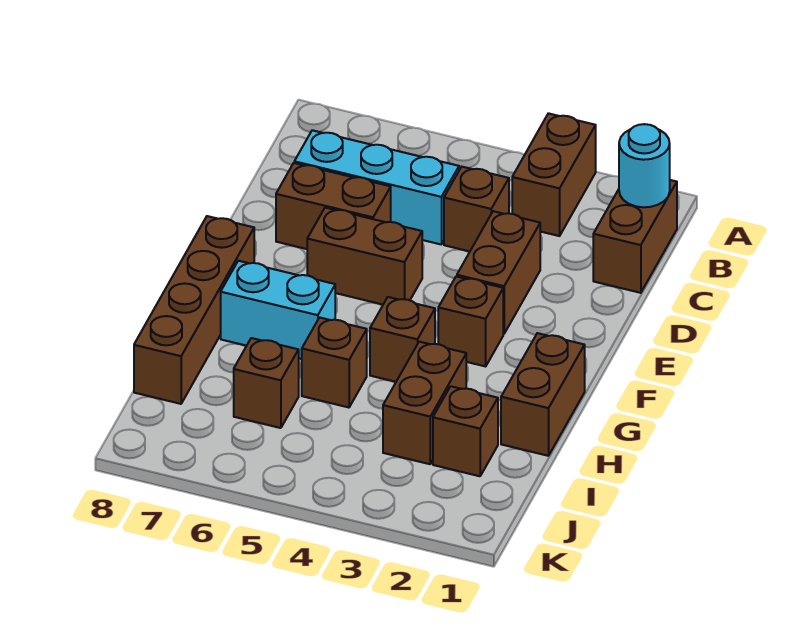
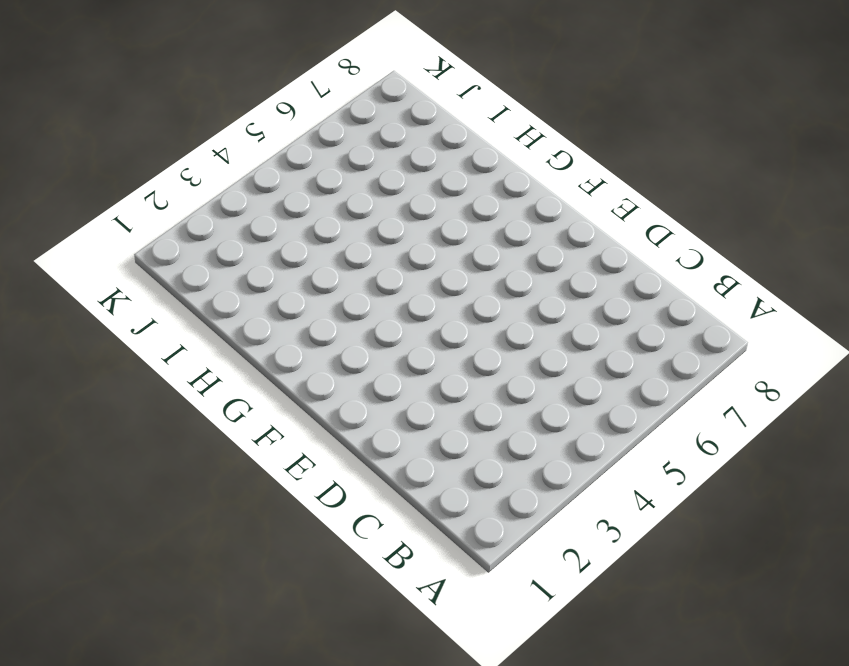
none -> brown 1x2 brick [512,113,596,236]
none -> brown 1x2 brick [593,180,677,293]
none -> brown 1x1 brick [444,167,509,251]

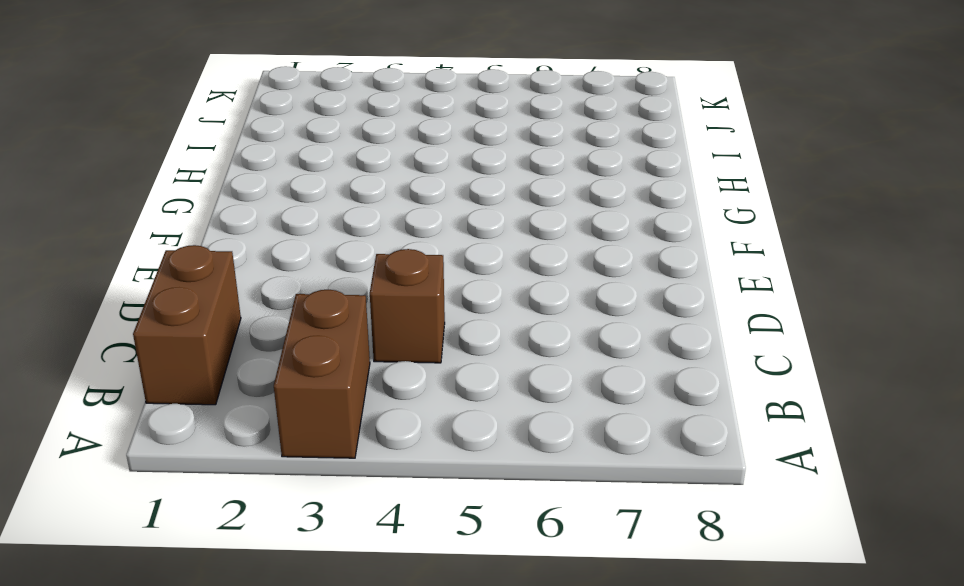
none -> cyan 1x3 brick [294,130,459,244]
none -> brown 1x2 brick [457,211,540,334]
none -> brown 1x2 brick [276,163,391,249]

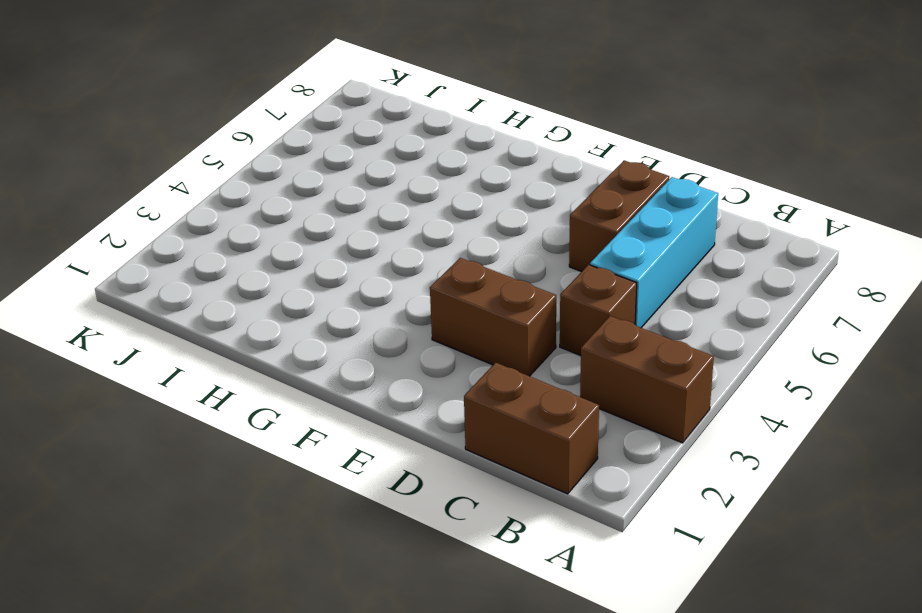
none -> brown 1x2 brick [307,208,422,304]
none -> brown 1x1 brick [438,276,503,366]
none -> brown 1x4 brick [134,216,254,404]

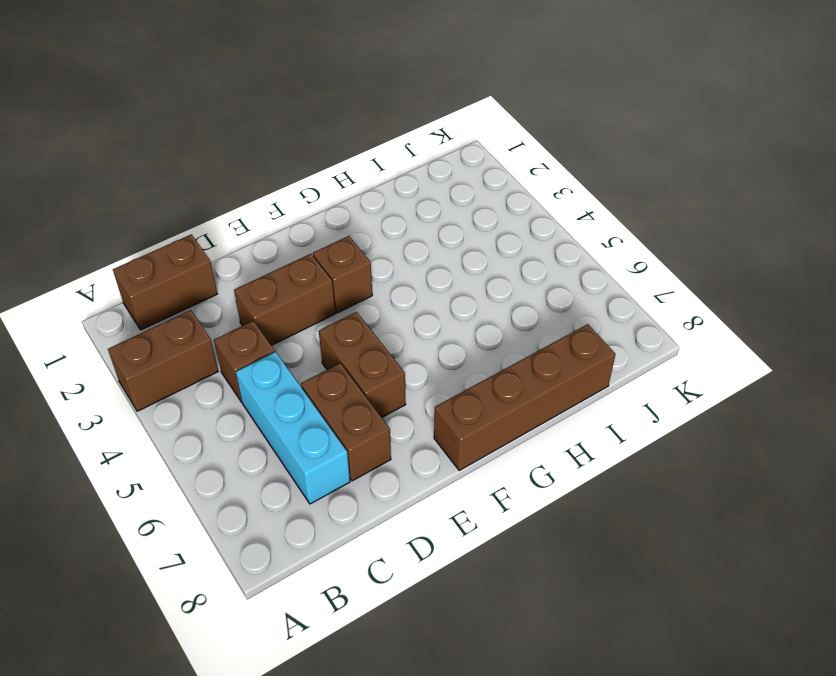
none -> brown 1x2 brick [501,333,585,456]
none -> brown 1x1 brick [370,297,435,382]
none -> cyan 1x2 brick [221,261,335,359]

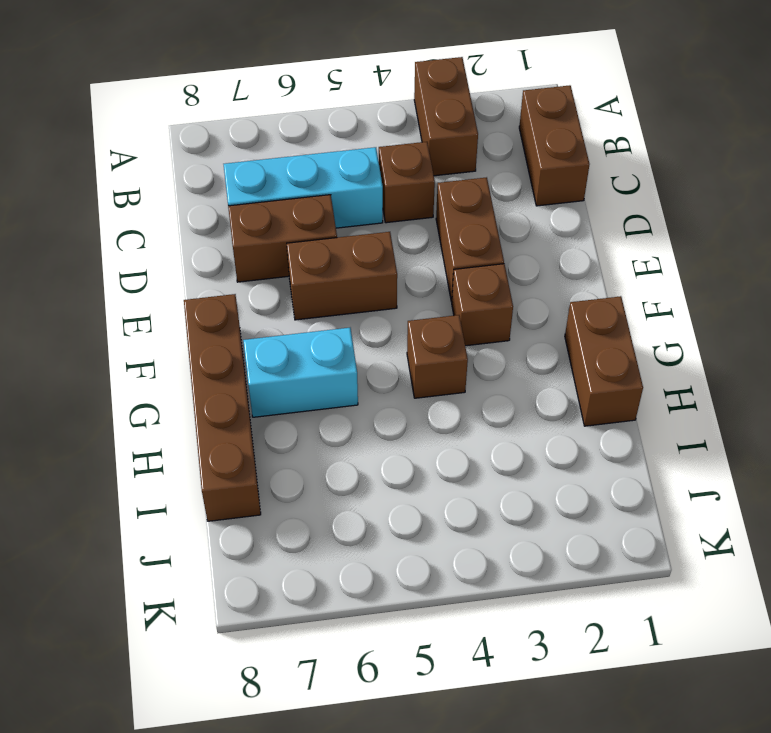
none -> brown 1x2 brick [383,342,466,464]
none -> brown 1x1 brick [302,317,367,407]
none -> brown 1x1 brick [433,386,498,476]

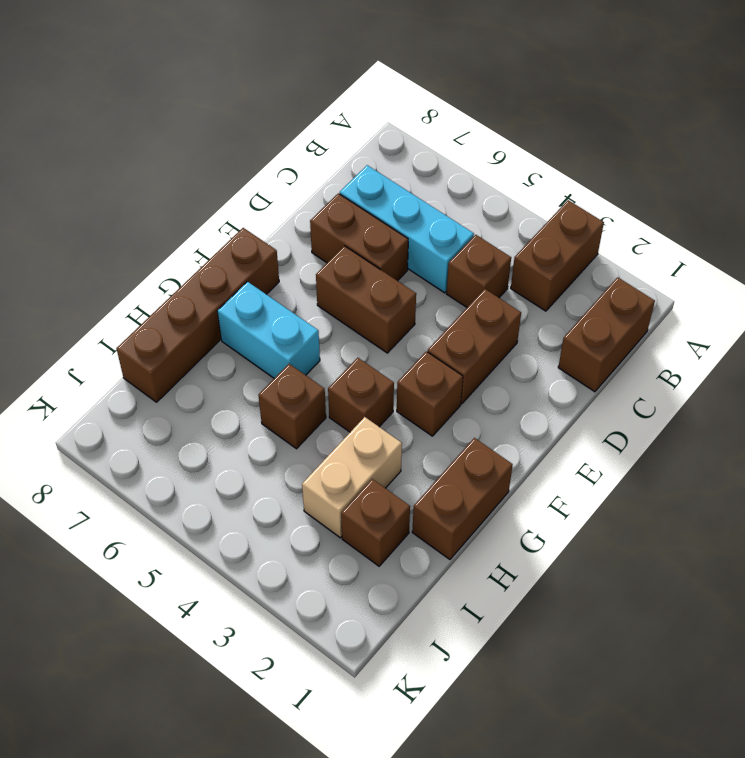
tan 1x2 brick [302,417,402,538] -> brown 1x2 brick [383,342,466,464]
none -> brown 1x1 brick [234,338,299,428]
none -> cyan 1x1 round brick [619,124,670,207]

